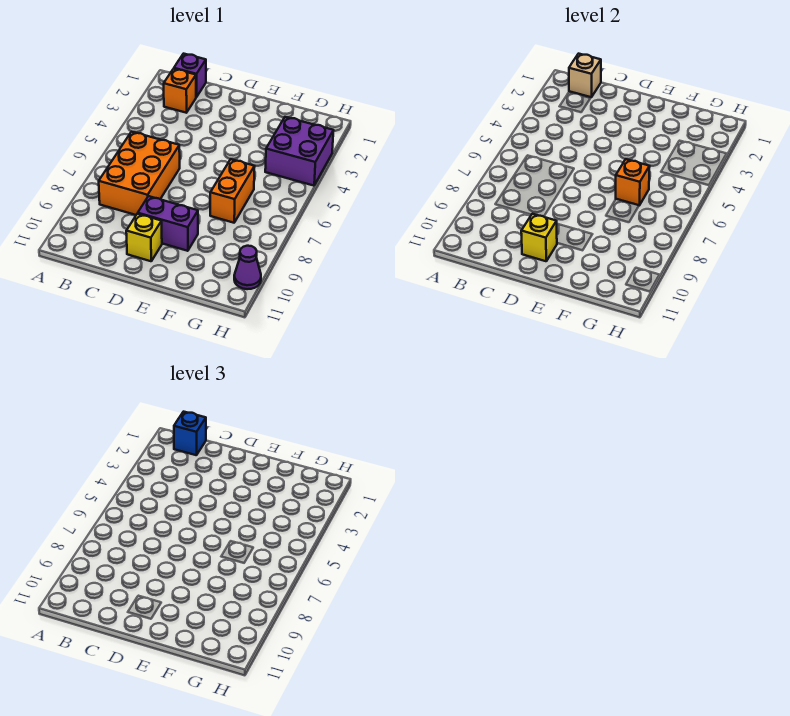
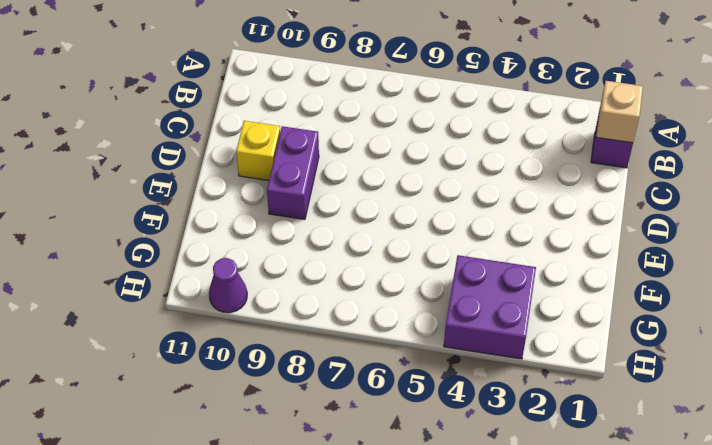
none -> orange 1x1 brick [164,69,196,113]
none -> orange 2x3 brick [99,132,180,215]
none -> orange 1x2 brick [210,159,255,223]

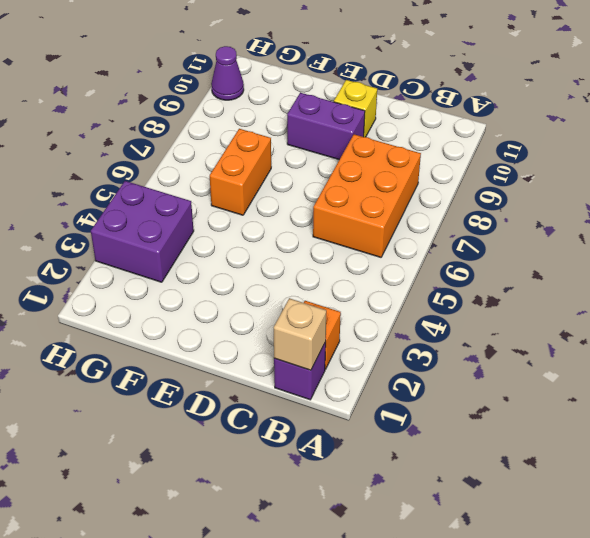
none -> yellow 1x1 brick [521,214,557,261]
none -> orange 1x1 brick [616,159,650,205]
none -> blue 1x1 brick [174,412,206,455]

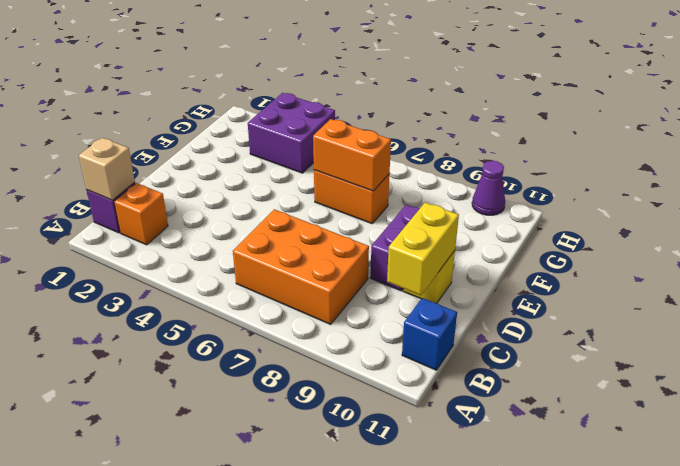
blue 1x1 brick [402,298,457,370] -> blue 1x1 brick moved to [174,412,206,455]
yellow 1x2 brick [387,203,459,295] -> yellow 1x1 brick [521,214,557,261]
orange 1x2 brick [313,119,391,191] -> orange 1x1 brick [616,159,650,205]

